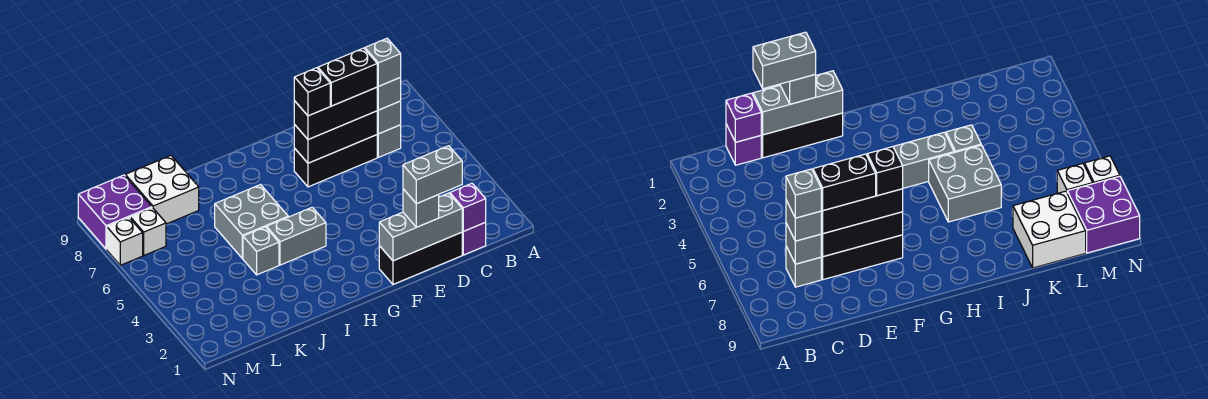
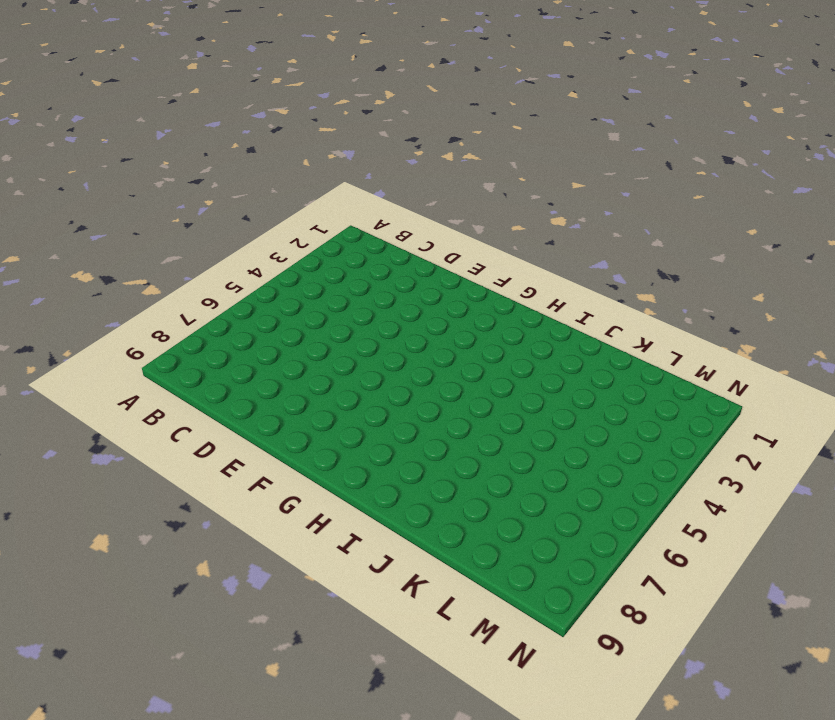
none -> purple 1x1 brick [462,222,486,255]
none -> grey 1x1 brick [377,125,401,157]
none -> black 1x3 brick [379,232,462,284]

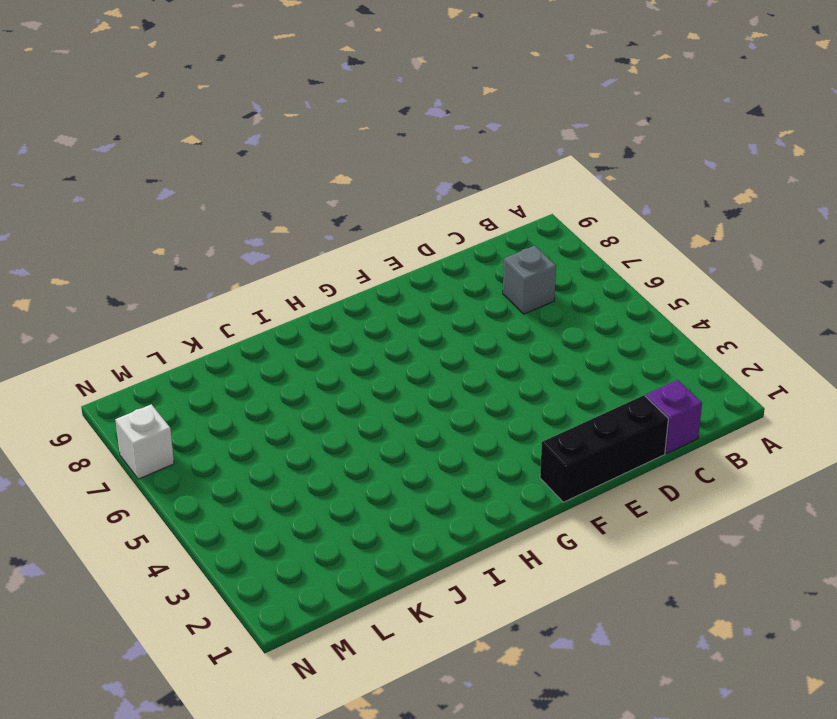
none -> black 1x3 brick [294,135,377,187]
none -> grey 1x2 brick [267,207,326,265]
none -> grey 2x2 brick [215,185,288,259]

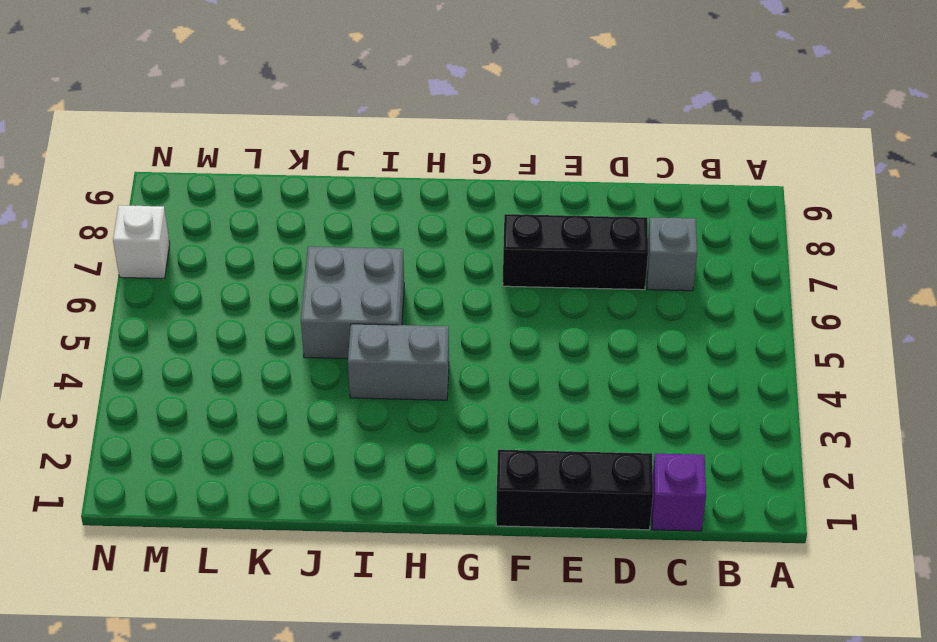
none -> grey 1x1 brick [243,227,279,275]
none -> white 2x2 brick [125,156,199,224]
none -> white 1x1 brick [130,208,166,255]

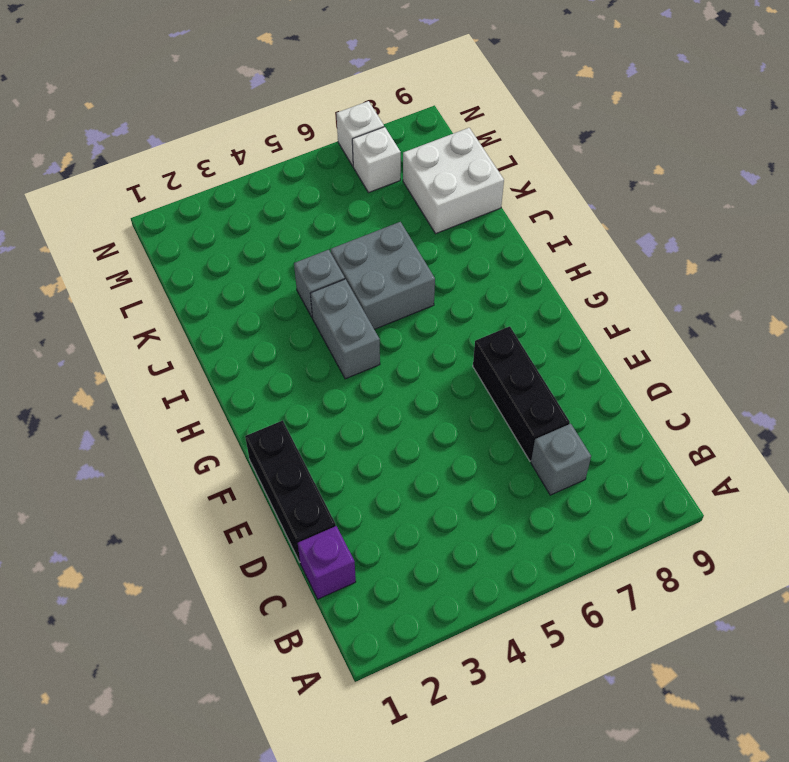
none -> purple 2x2 brick [78,175,152,249]
none -> purple 1x1 brick [450,183,486,231]
none -> grey 1x1 brick [377,101,401,134]

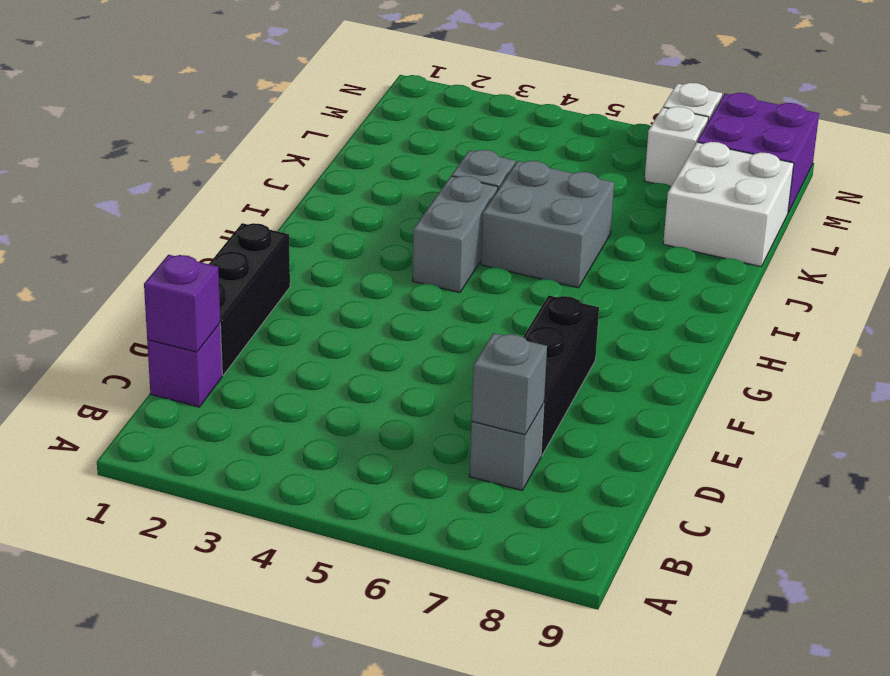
none -> grey 1x3 brick [379,193,462,261]
none -> black 1x3 brick [294,111,377,163]
none -> grey 1x1 brick [377,77,401,110]

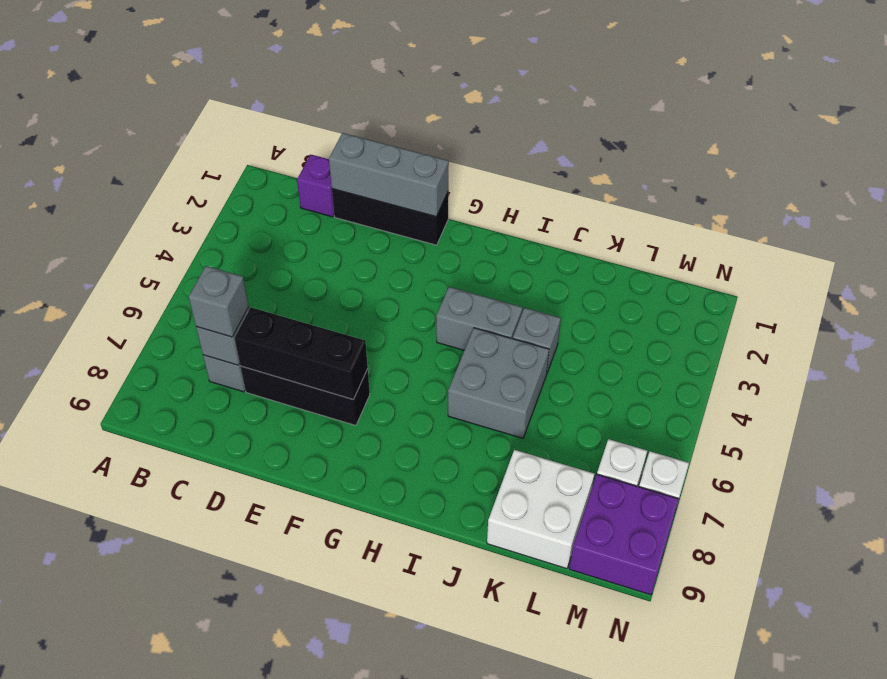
none -> purple 1x1 brick [450,183,486,231]
none -> black 1x3 brick [294,87,377,140]
none -> grey 1x1 brick [403,189,439,227]

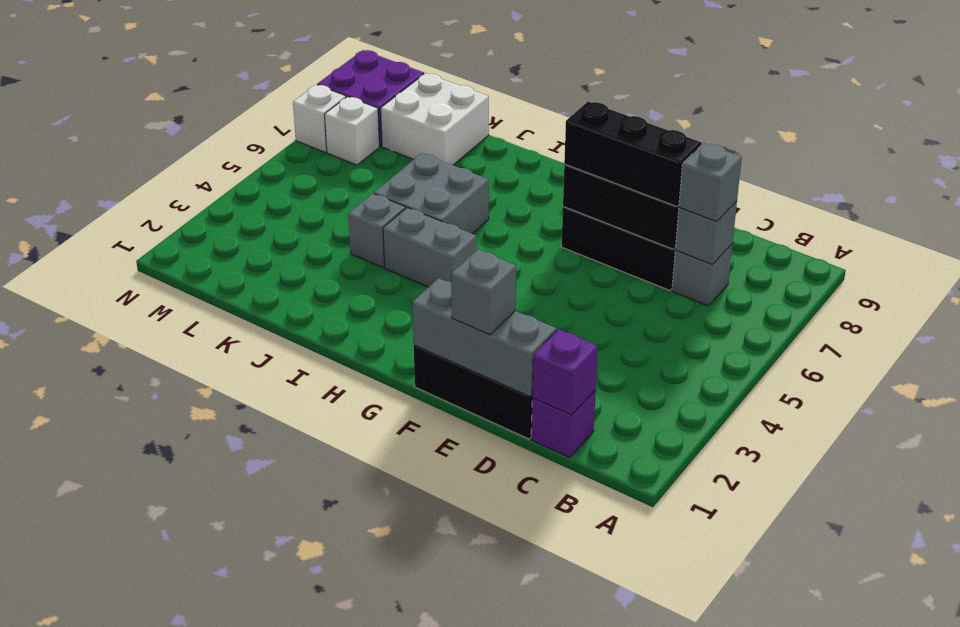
none -> grey 1x1 brick [365,38,401,86]
none -> grey 1x2 brick [403,146,462,204]
none -> black 1x2 brick [318,48,377,106]

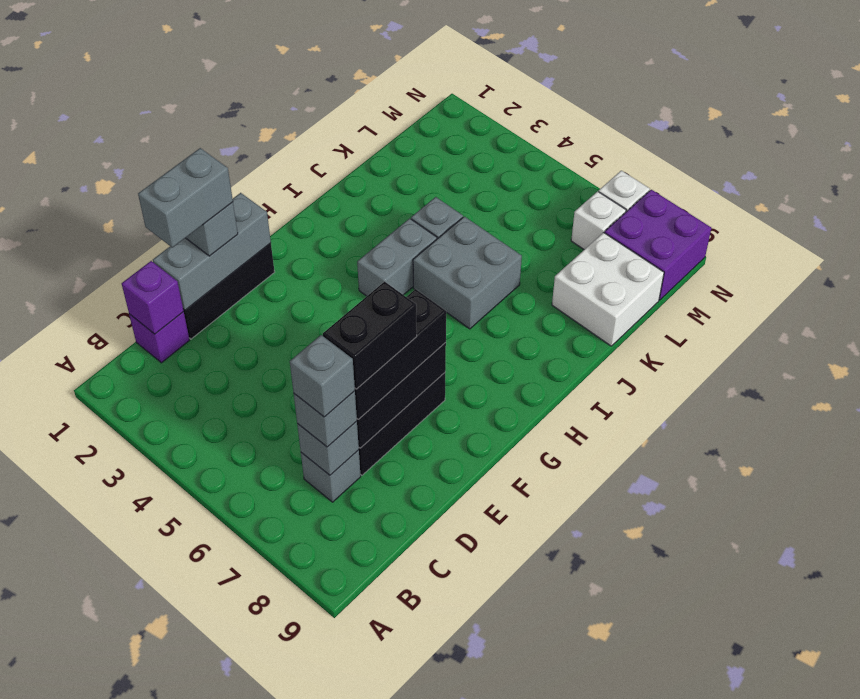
none -> black 1x1 brick [294,68,330,116]

